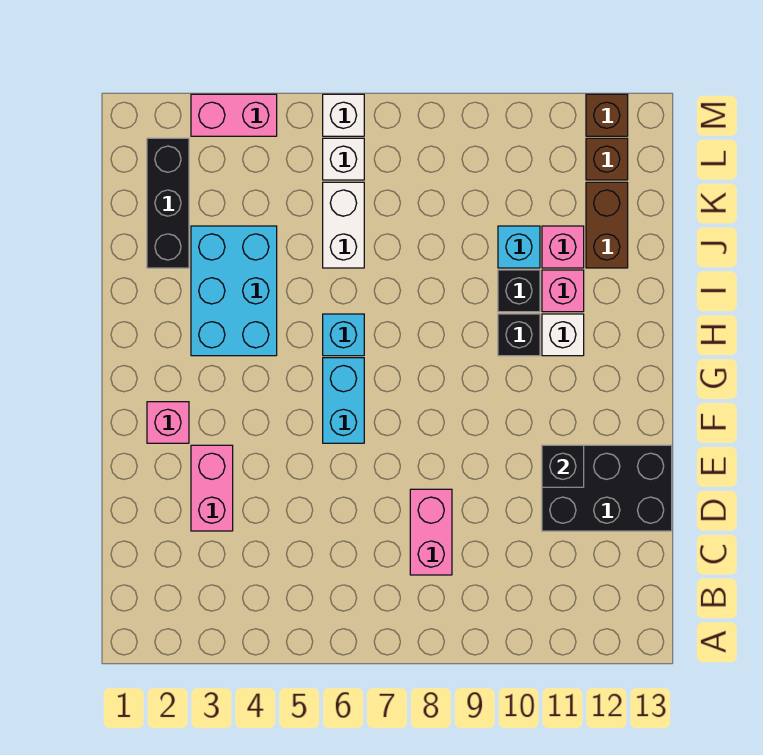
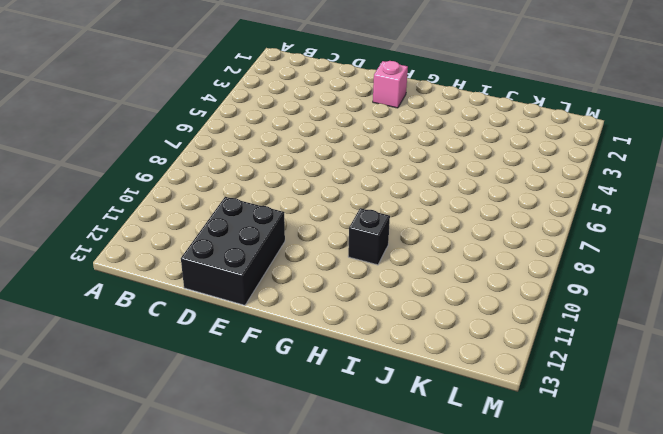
none -> pink 1x2 brick [410,489,452,575]
none -> pink 1x2 brick [191,445,233,531]
none -> cyan 1x2 brick [323,358,364,443]

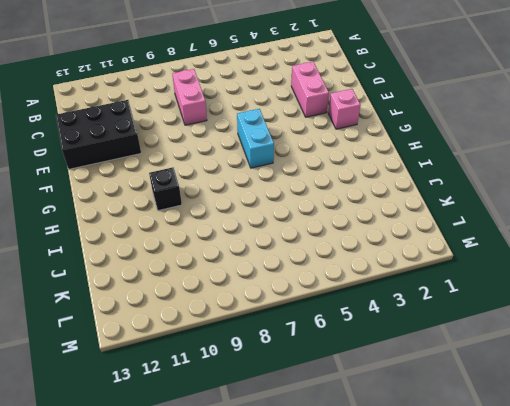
none -> cyan 2x3 brick [191,226,277,356]
none -> cyan 1x1 brick [323,314,364,356]
none -> white 1x1 brick [542,314,584,356]

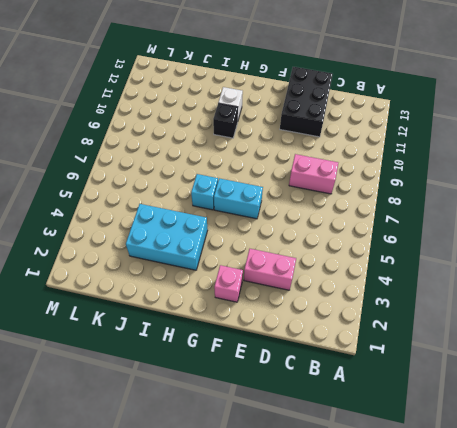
none -> black 1x1 brick [498,270,540,312]
none -> pink 1x1 brick [542,270,584,312]
none -> black 1x3 brick [147,138,189,268]

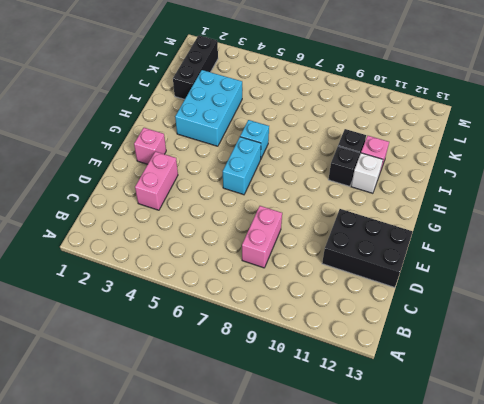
none -> white 1x2 brick [323,182,364,268]
none -> cyan 1x1 brick [498,226,540,268]
none -> pink 1x1 brick [542,226,584,268]

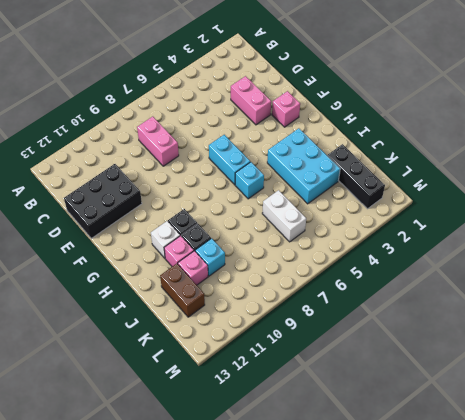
none -> white 1x1 brick [323,138,364,180]
none -> brown 1x1 brick [586,138,628,180]
none -> pink 1x2 brick [191,94,277,136]

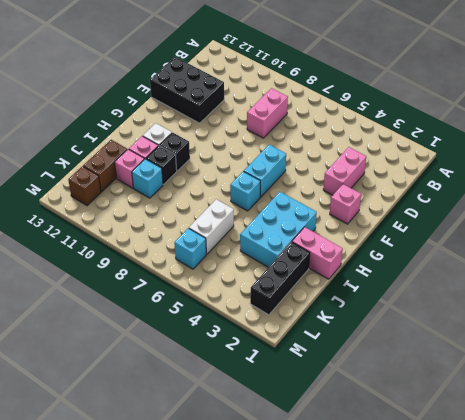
pink 1x2 brick [292,227,343,279] -> pink 1x2 brick moved to [191,94,277,136]
cyan 1x1 brick [174,228,206,269] -> white 1x1 brick [323,138,364,180]
none -> white 1x1 brick [323,94,364,136]
none -> brown 1x1 brick [586,94,628,136]
none -> black 1x1 brick [542,445,584,487]

